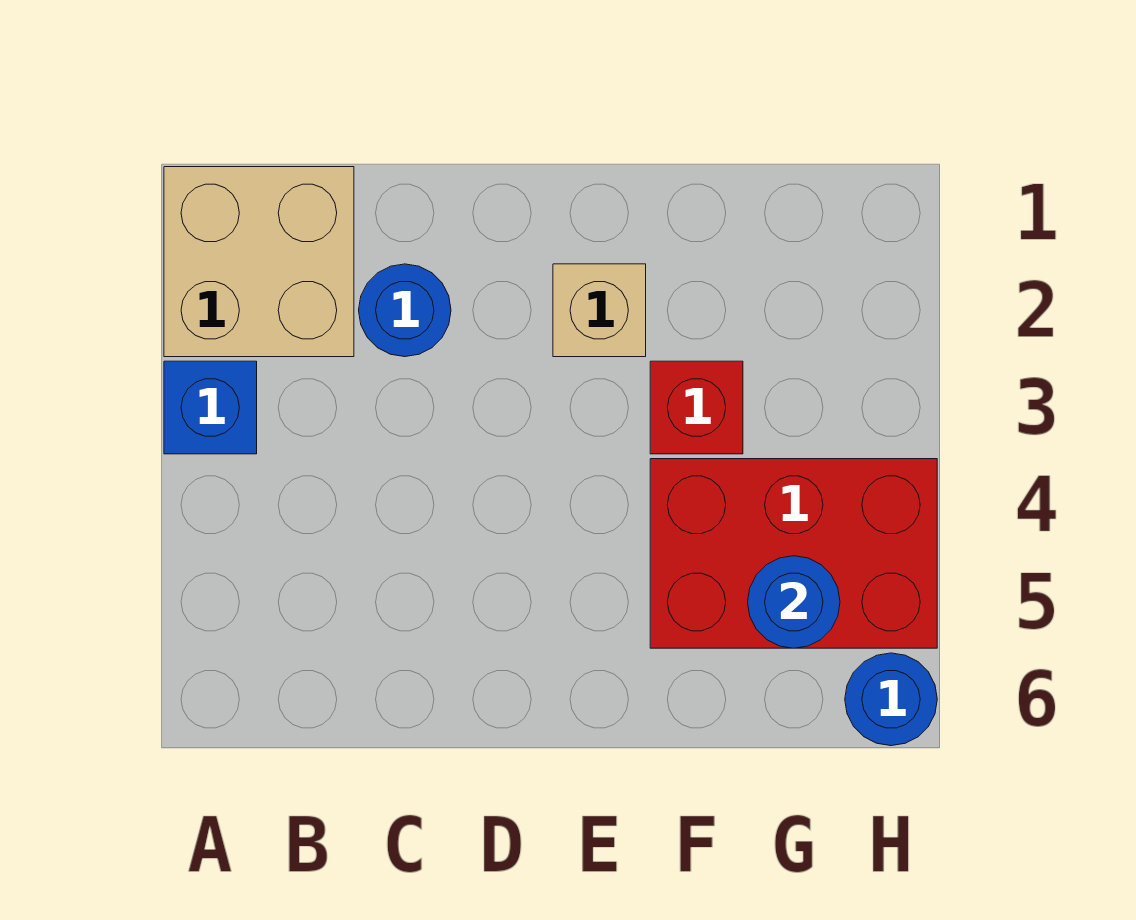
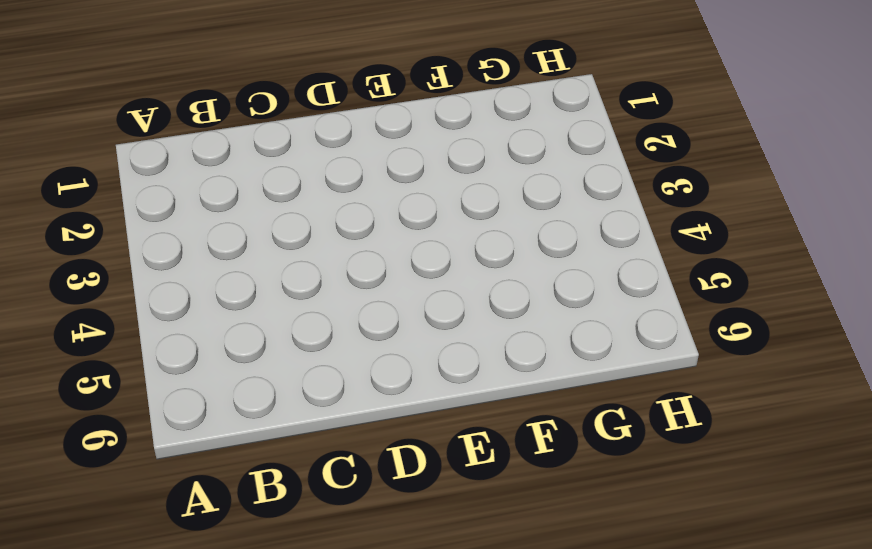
none -> tan 2x2 brick [164,167,354,357]
none -> blue 1x1 brick [164,361,257,454]

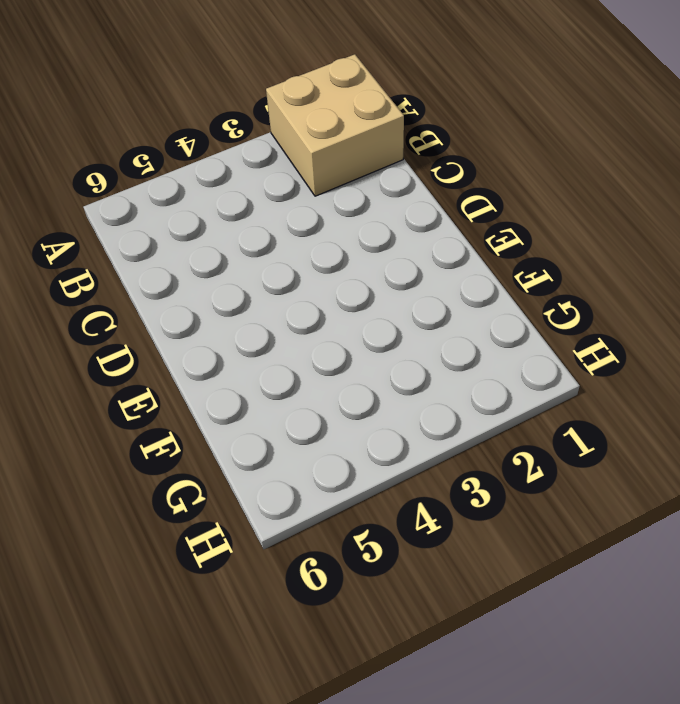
none -> blue 1x1 brick [164,361,257,454]
none -> blue 1x1 round brick [359,264,451,357]

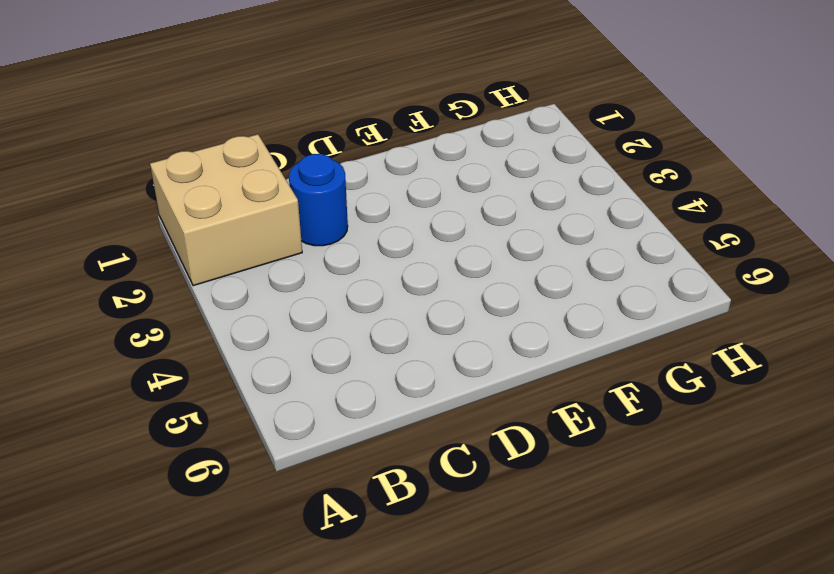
none -> blue 1x1 brick [164,361,257,454]
none -> tan 1x1 brick [553,264,646,357]

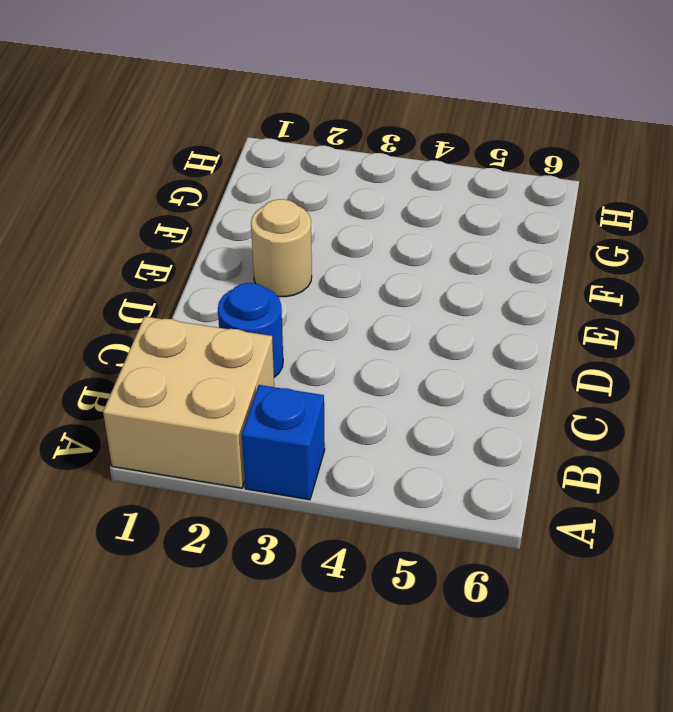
tan 1x1 round brick [251,199,312,297] -> tan 1x1 brick [553,264,646,357]
none -> red 1x1 brick [650,361,743,454]
none -> red 2x3 brick [650,459,937,648]

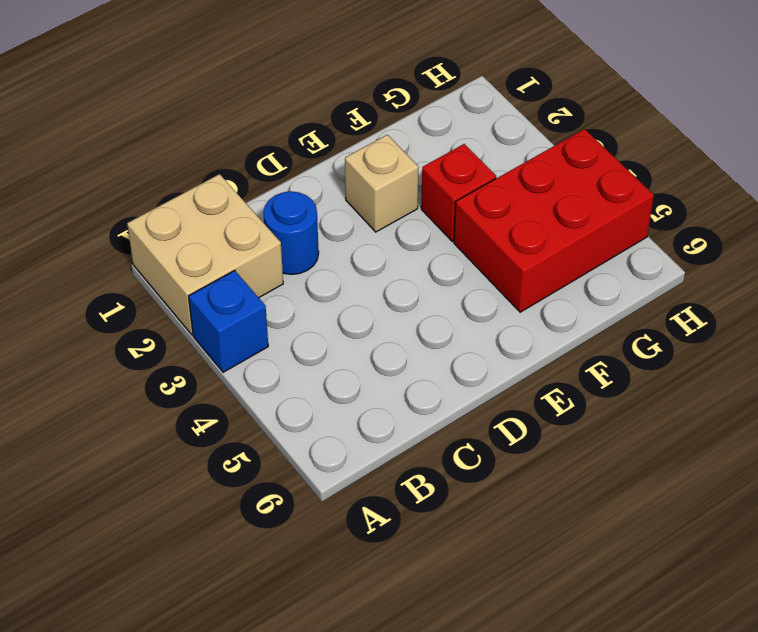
none -> blue 1x1 round brick [845,653,937,746]
none -> blue 1x1 round brick [748,556,840,648]

